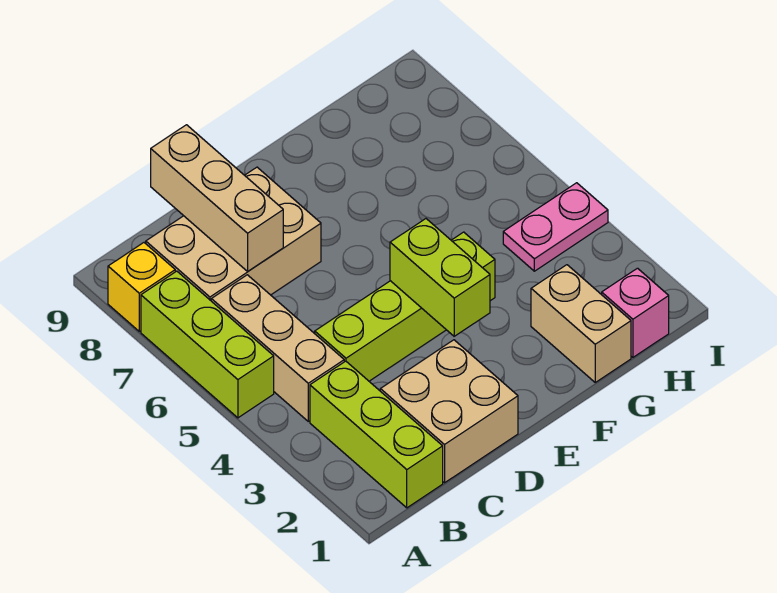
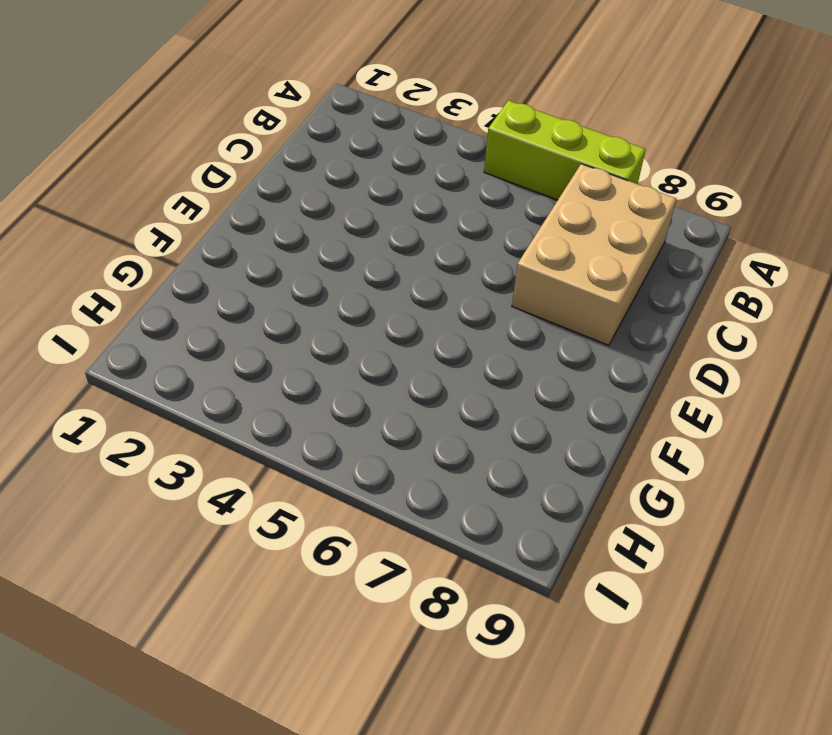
none -> yellow 1x1 brick [108,243,175,331]
none -> lime 1x3 brick [310,361,443,508]
none -> tan 1x3 brick [211,275,344,421]

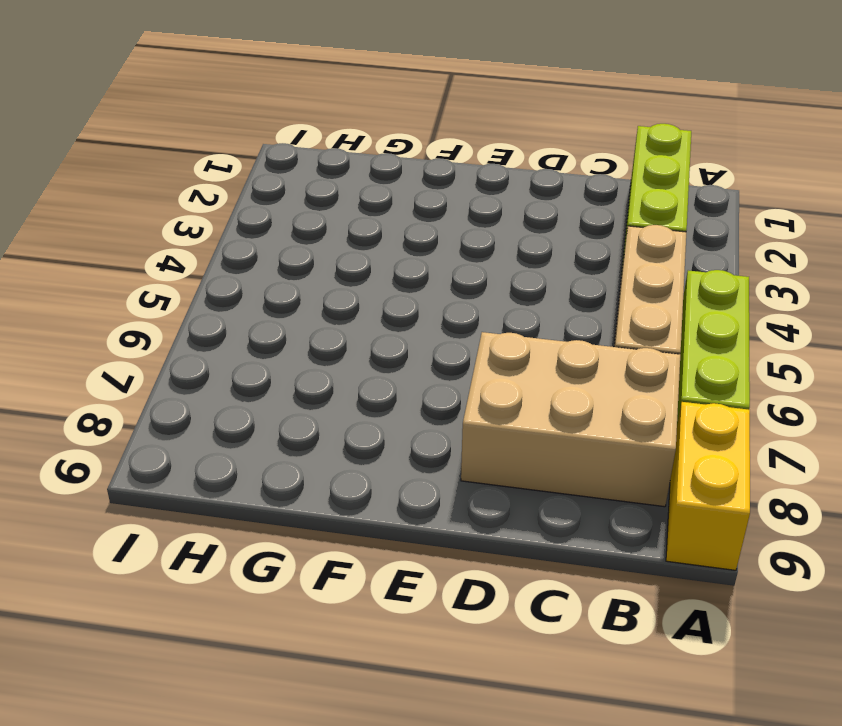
yellow 1x2 brick [666,402,750,570] -> yellow 1x1 brick [108,243,175,331]
none -> tan 2x2 brick [380,340,518,483]
none -> lime 1x4 brick [315,232,495,381]
none -> tan 1x2 brick [531,265,631,382]

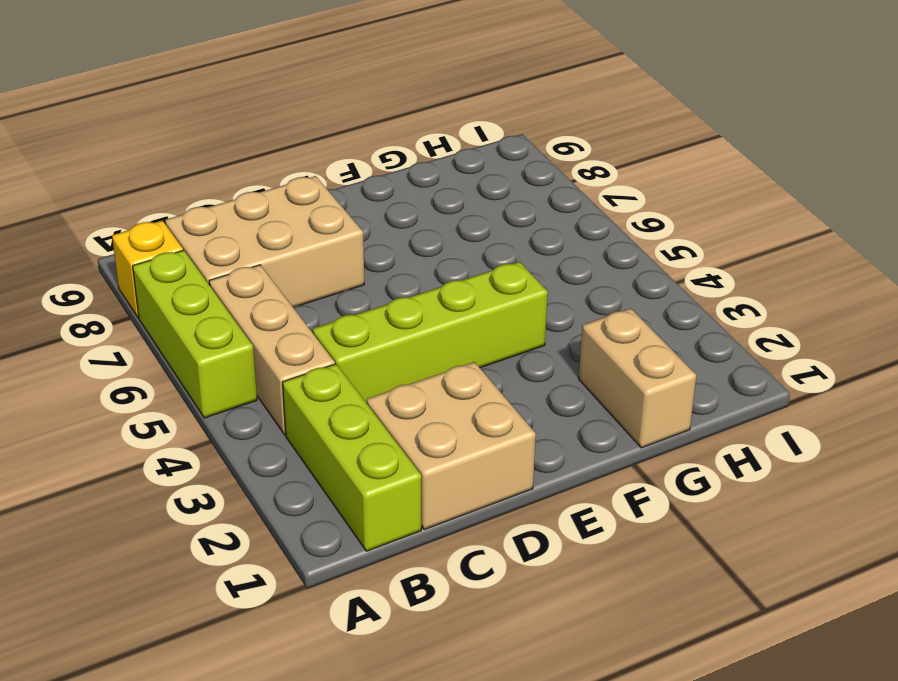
none -> pink 1x1 brick [602,268,669,357]
none -> pink 1x2 plate [503,183,608,271]
none -> tan 1x3 brick [151,125,283,271]

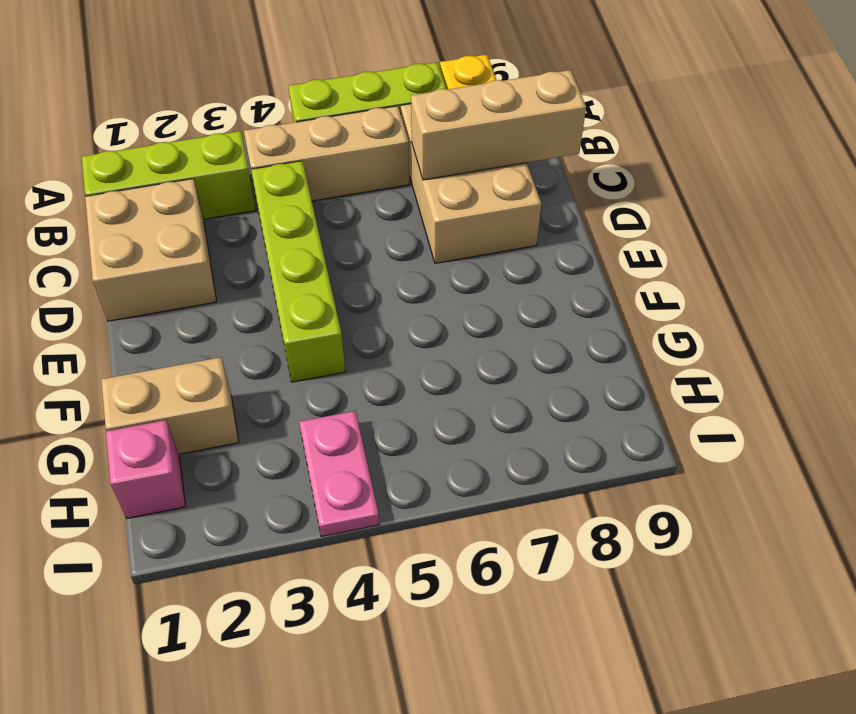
none -> lime 1x2 brick [390,219,490,336]

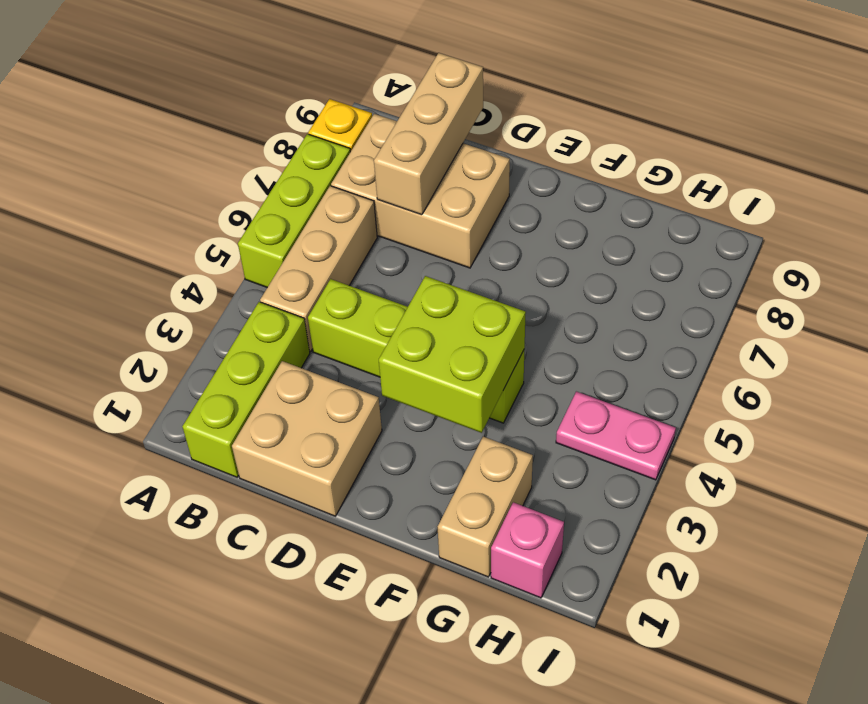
lime 2x2 brick [379,276,526,433] -> lime 1x2 brick [390,219,490,336]

